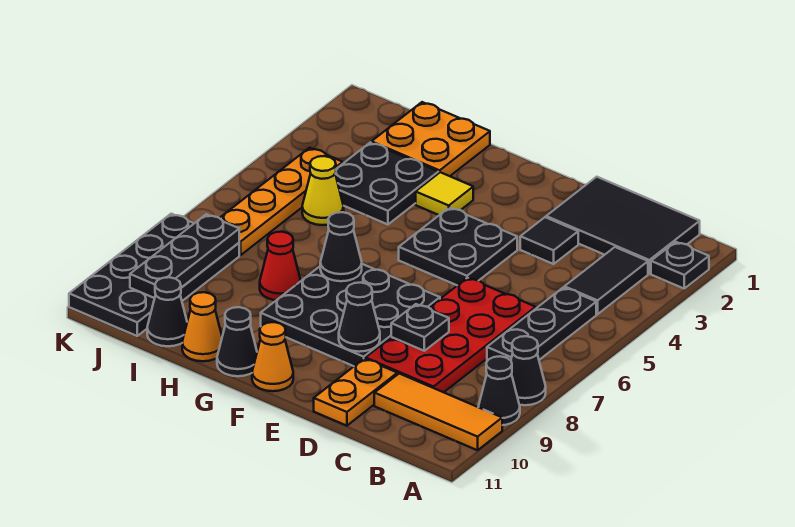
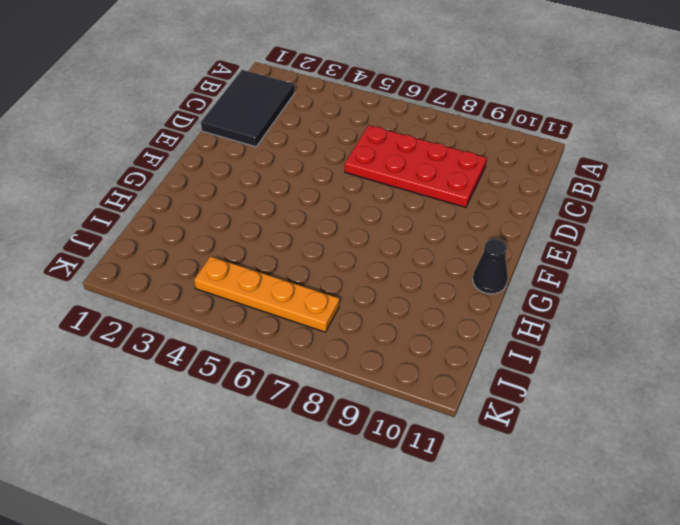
none -> black 1x1 plate [651,242,709,288]
none -> black 1x1 cone [511,336,546,405]
none -> black 1x1 cone [478,356,520,425]

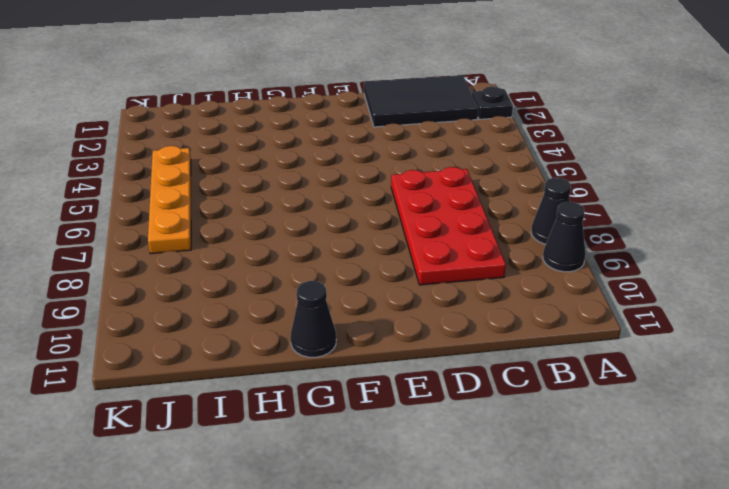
none -> orange 1x3 tile [374,374,502,450]
none -> black 1x2 tile [564,247,648,314]
none -> black 1x3 plate [487,287,596,361]

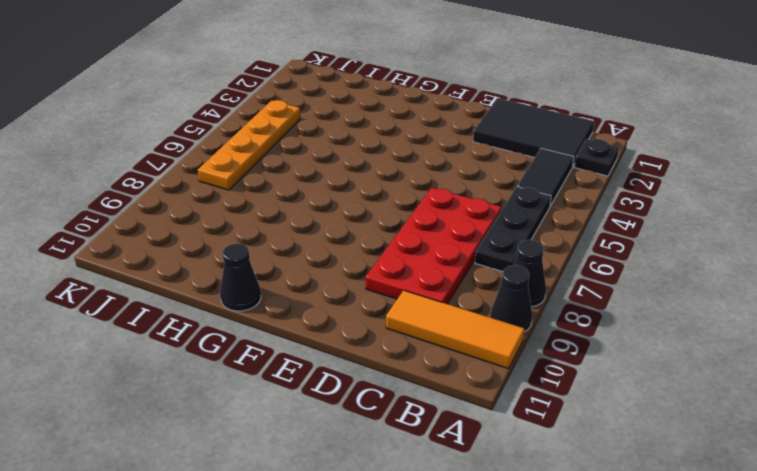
none -> black 1x1 tile [520,217,578,264]
none -> orange 1x2 plate [314,359,397,426]
none -> black 2x2 plate [399,207,517,285]

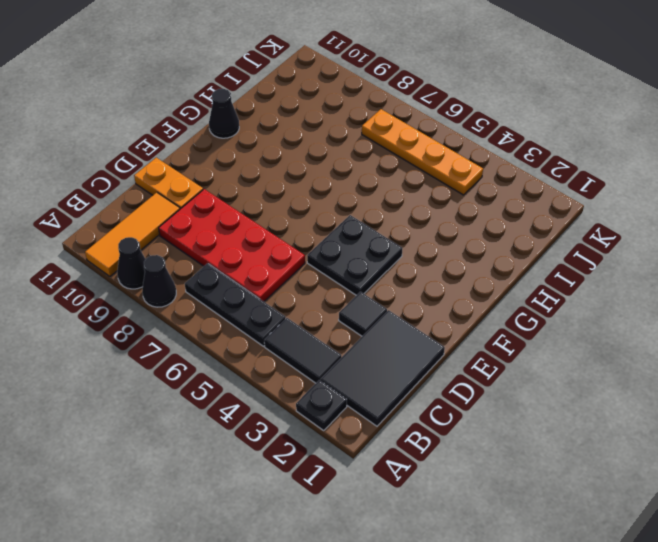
none -> black 3x3 plate [261,264,440,366]
none -> orange 1x1 cone [252,322,293,391]
none -> yellow 1x1 tile [416,172,473,215]

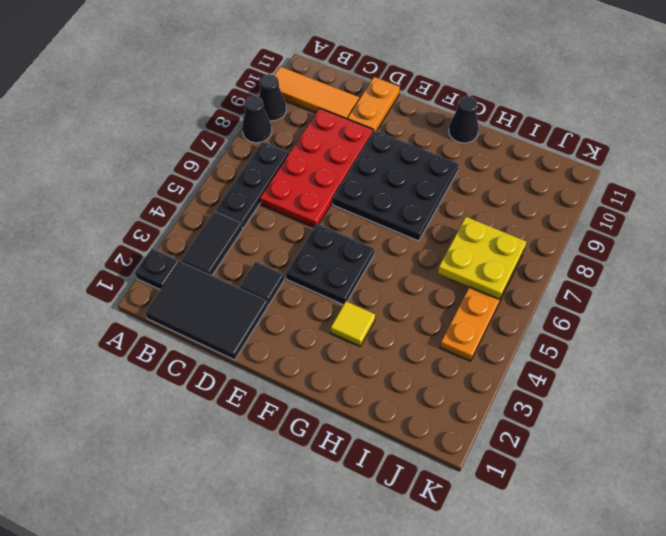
yellow 2x2 plate [438,217,526,299] -> none
none -> orange 1x1 cone [252,322,293,391]
none -> orange 2x2 plate [371,102,490,176]
none -> black 2x2 plate [335,142,438,224]

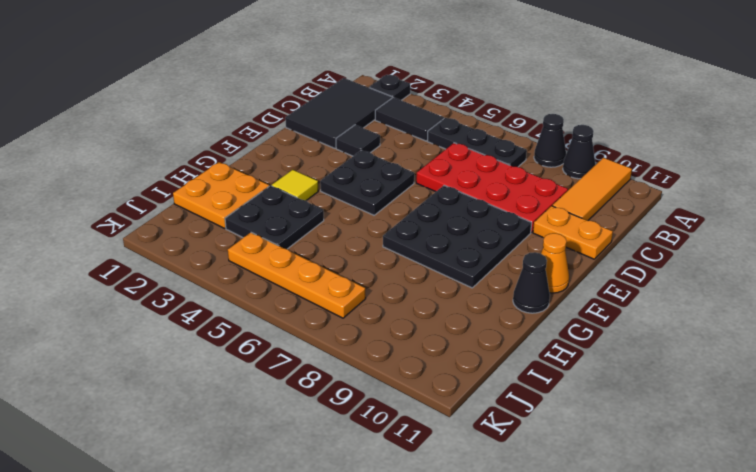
none -> red 1x1 cone [260,232,301,300]
none -> orange 1x1 cone [182,292,222,361]
none -> yellow 1x1 cone [302,156,344,225]

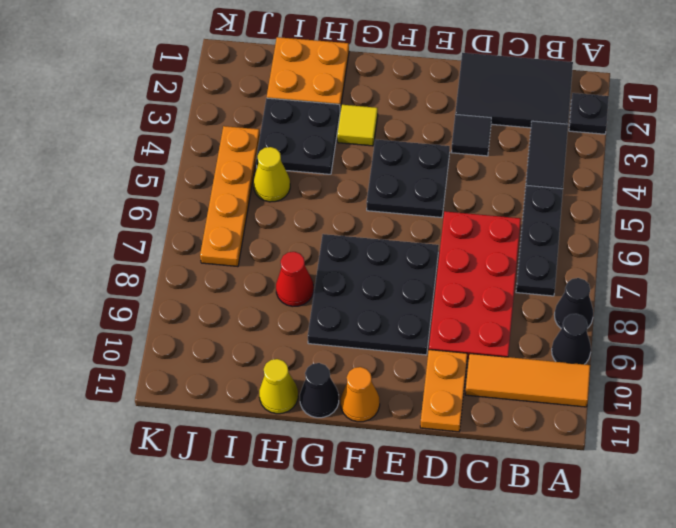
yellow 1x1 cone [259,359,298,414] -> orange 1x1 cone [182,292,222,361]
none -> black 1x1 cone [147,277,187,346]
none -> black 2x4 plate [69,214,239,336]
none -> black 1x1 plate [391,304,449,351]

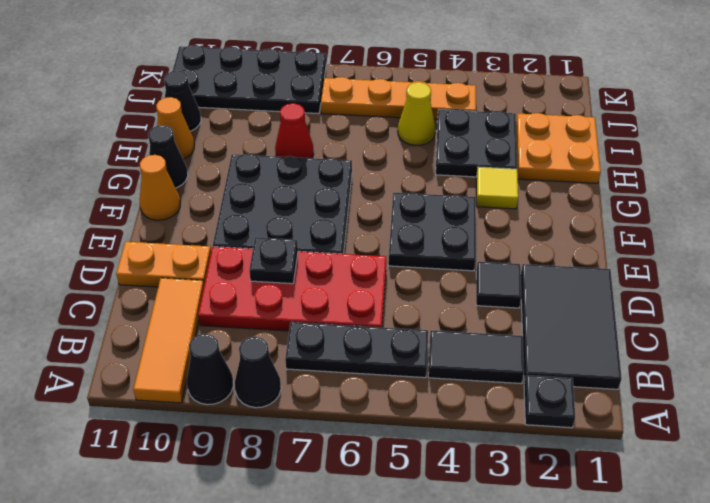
none -> black 1x1 cone [339,283,380,352]
none -> black 1x1 cone [320,212,362,281]
none -> black 1x3 plate [130,214,239,298]

